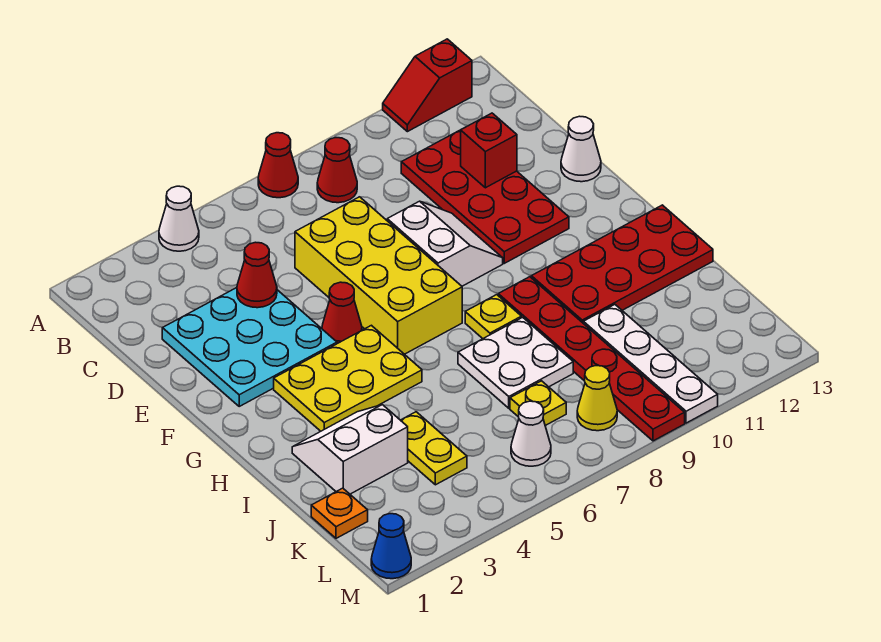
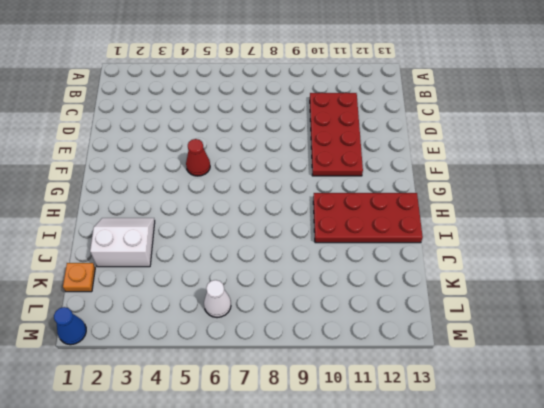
none -> white 1x1 cone [159,186,199,251]
none -> red 1x1 cone [258,133,298,198]
none -> red 1x2 slope [383,39,472,132]

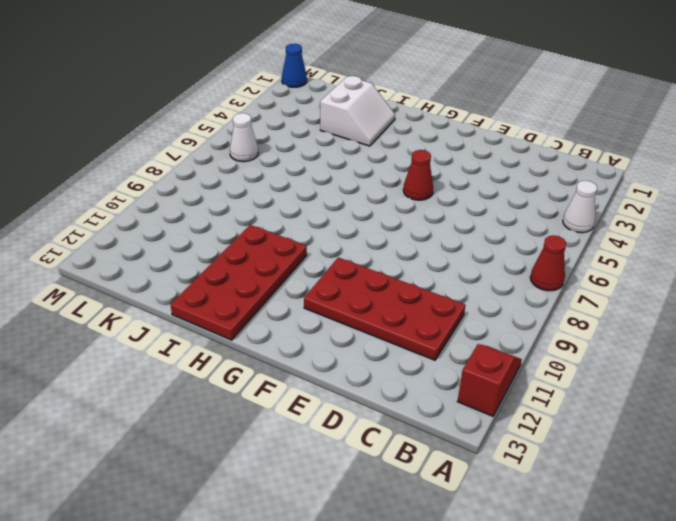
none -> red 1x1 cone [317,138,357,203]
none -> cyan 3x3 plate [162,288,337,406]
none -> yellow 2x4 brick [295,197,462,354]

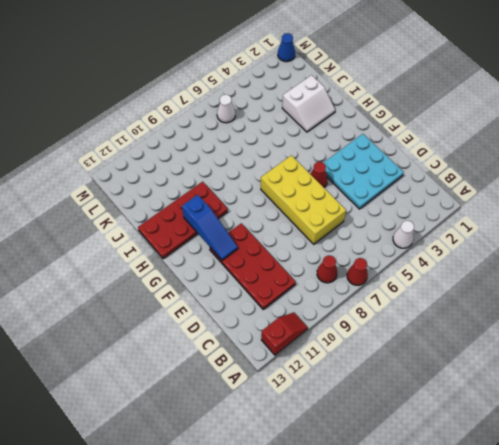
blue 1x3 slope [182,195,238,260] -> none
none -> white 2x2 slope [387,201,503,286]
none -> white 1x1 cone [561,116,601,182]
none -> yellow 2x3 plate [274,325,422,431]

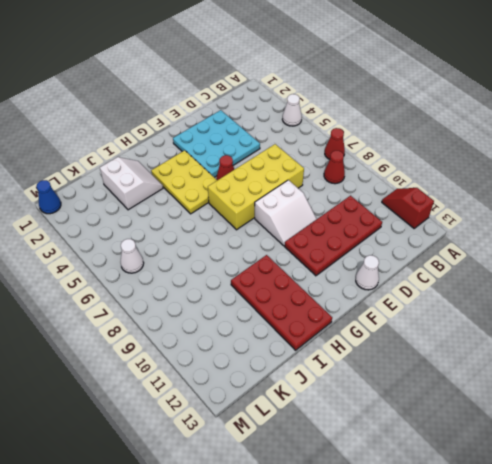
none -> yellow 1x1 plate [465,295,521,339]
none -> red 1x6 plate [498,277,685,441]
none -> white 2x2 plate [458,317,573,408]

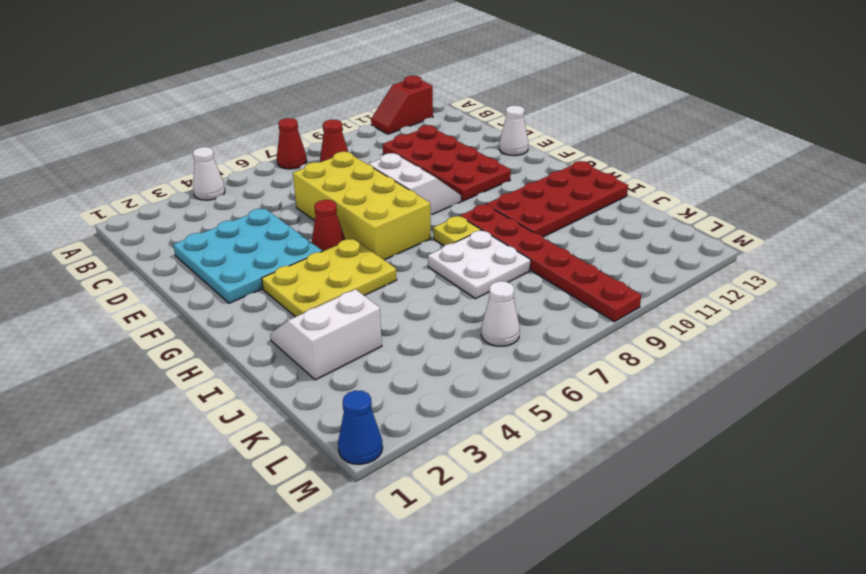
none -> yellow 1x2 plate [401,412,467,485]
none -> white 1x4 plate [583,305,718,423]
none -> orange 1x1 plate [311,488,368,538]

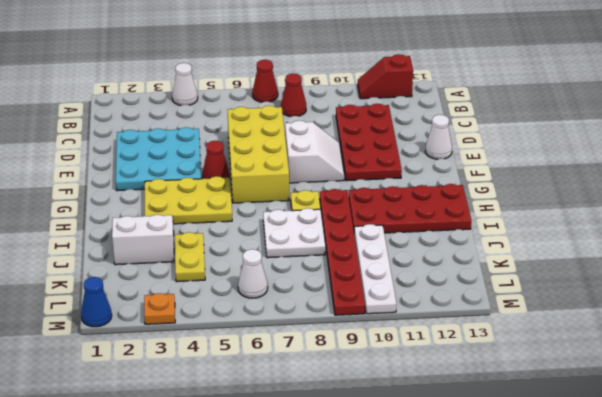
orange 1x1 plate [144,293,175,324] -> orange 1x1 plate moved to [311,488,368,538]
none -> yellow 1x1 plate [510,381,566,426]
none -> yellow 1x1 cone [577,366,617,431]
none -> red 1x1 cone [237,242,277,308]

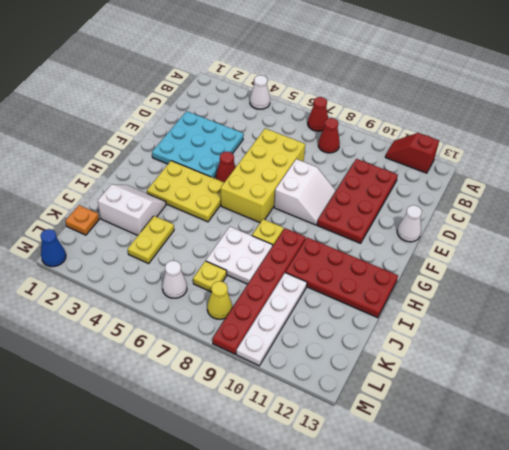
none -> red 1x1 cone [237,242,277,308]
none -> red 1x1 brick [461,113,517,188]

